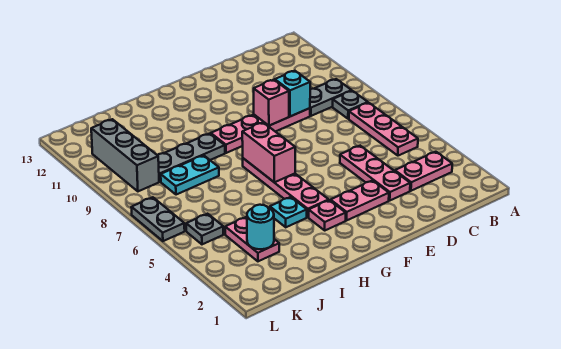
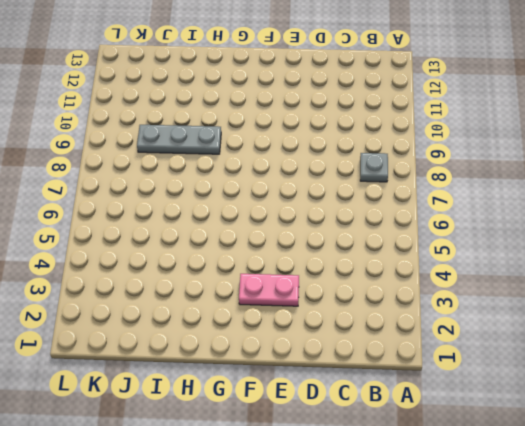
none -> pink 1x2 plate [395,152,452,191]
none -> pink 1x3 plate [349,103,418,156]
none -> grey 1x2 plate [310,79,352,116]

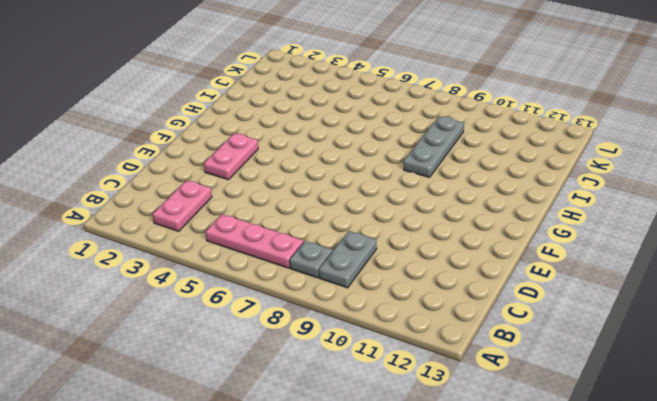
none -> pink 1x3 plate [340,146,410,200]
none -> pink 1x4 plate [211,108,310,153]
none -> pink 1x1 plate [309,200,346,230]

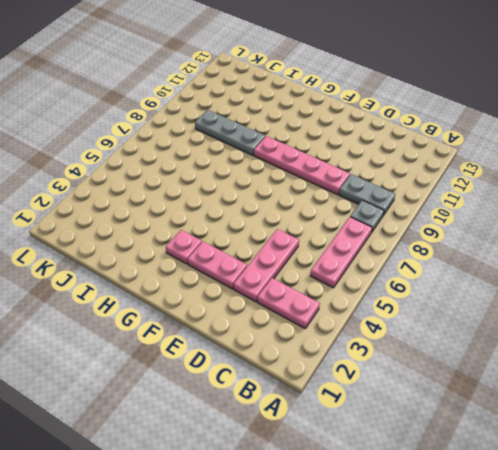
none -> pink 1x4 plate [243,158,328,217]
none -> cyan 1x1 plate [270,197,307,227]
none -> cyan 1x2 plate [161,155,219,195]

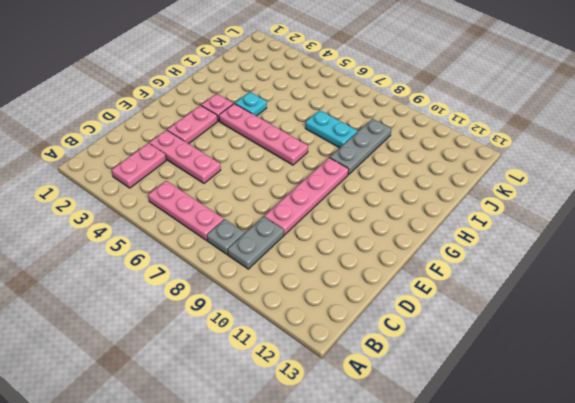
cyan 1x2 plate [305,110,357,148] -> cyan 1x2 plate turned to [161,155,219,195]
none -> pink 1x2 plate [225,217,279,261]
none -> grey 1x1 plate [186,214,223,244]
none -> grey 1x3 brick [91,119,159,191]

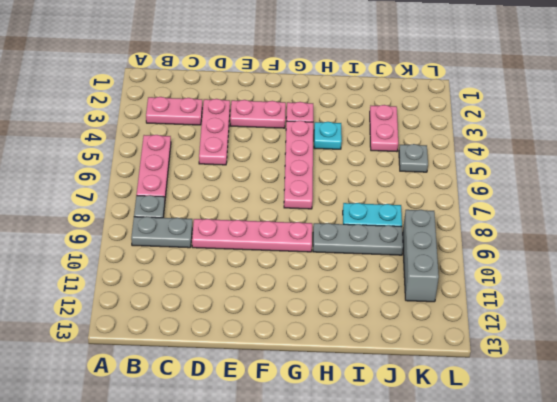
none -> grey 1x2 plate [131,197,185,241]
none -> cyan 1x1 brick [275,71,310,116]
none -> pink 1x1 brick [254,80,289,126]

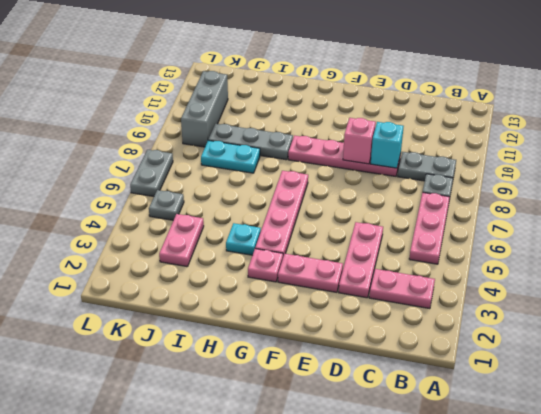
none -> pink 1x2 brick [242,123,295,182]
none -> cyan 1x1 round brick [247,205,274,249]

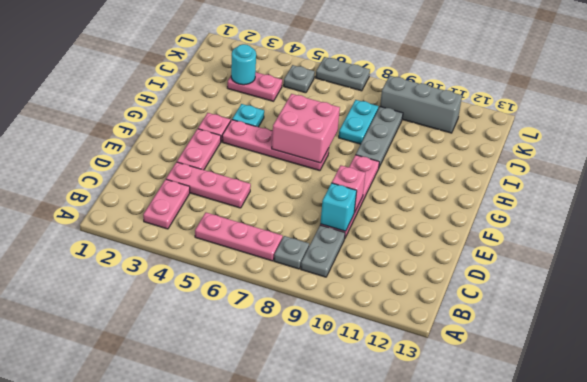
pink 2x2 brick [272,94,340,163] -> pink 1x2 brick [242,123,295,182]

